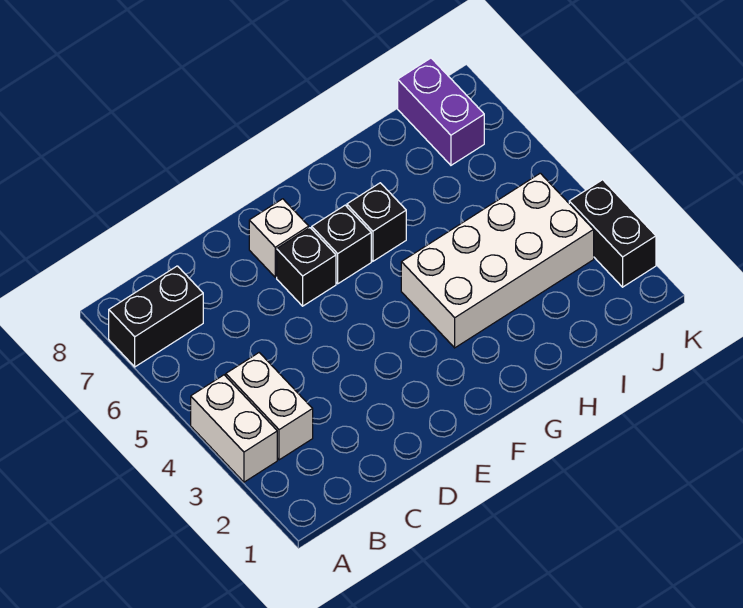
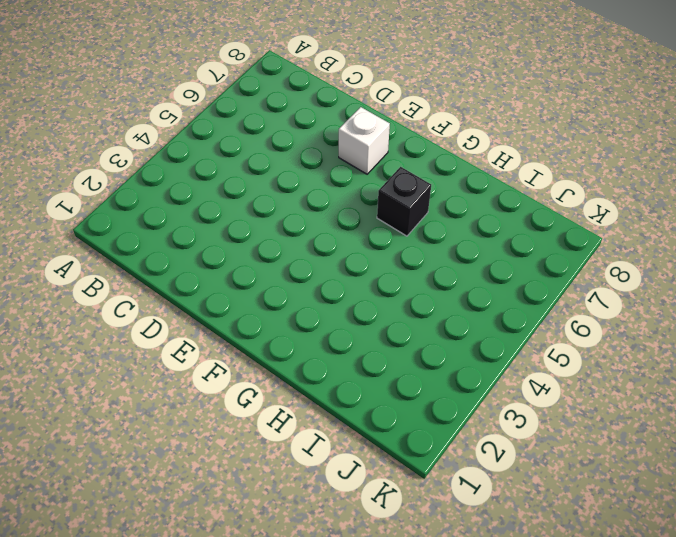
none -> white 1x2 brick [191,375,277,482]
none -> black 1x2 brick [109,266,203,367]

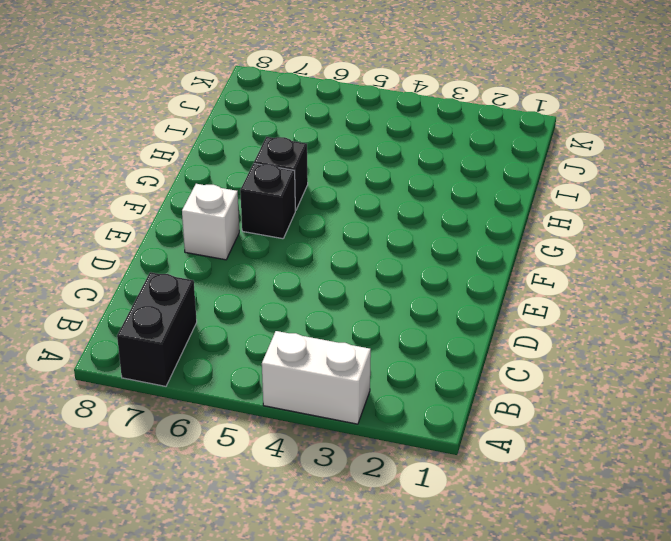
none -> white 1x2 brick [226,353,313,460]
none -> black 1x1 brick [277,228,336,306]

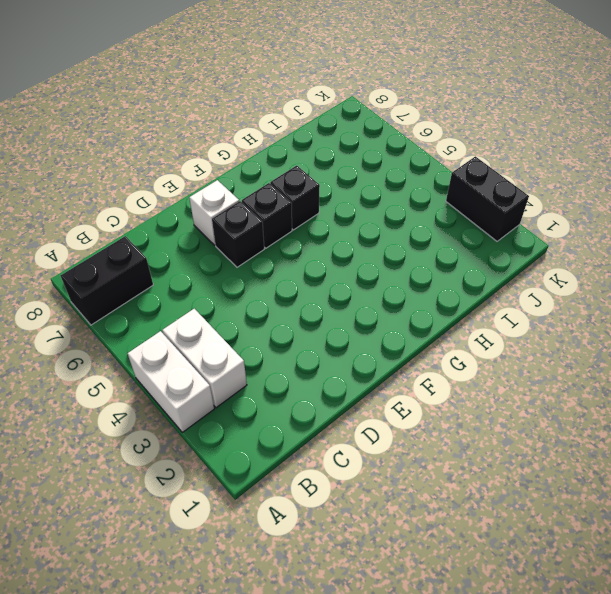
none -> white 2x4 brick [401,173,594,348]
none -> purple 1x2 brick [398,58,484,165]

